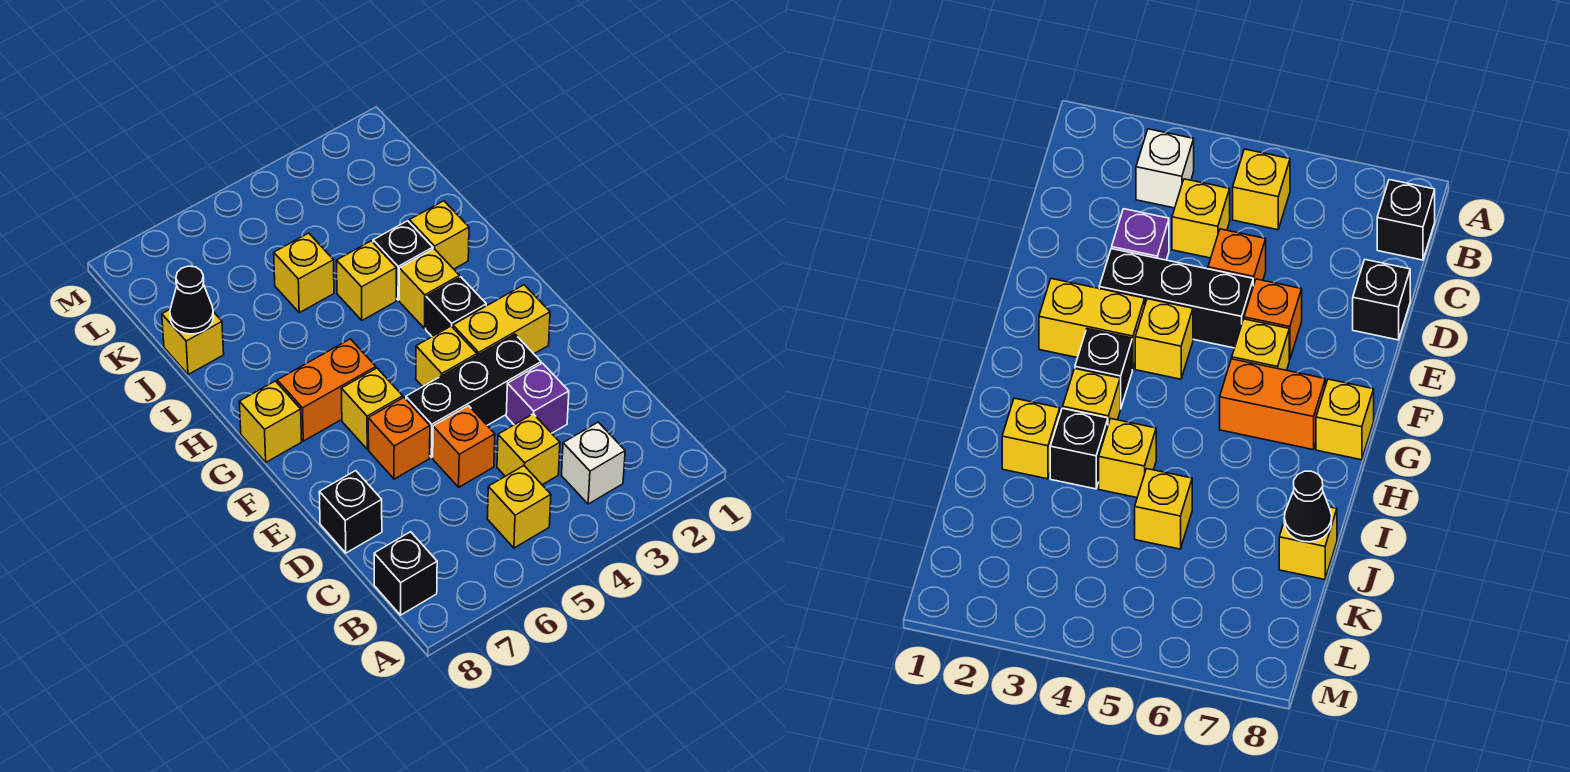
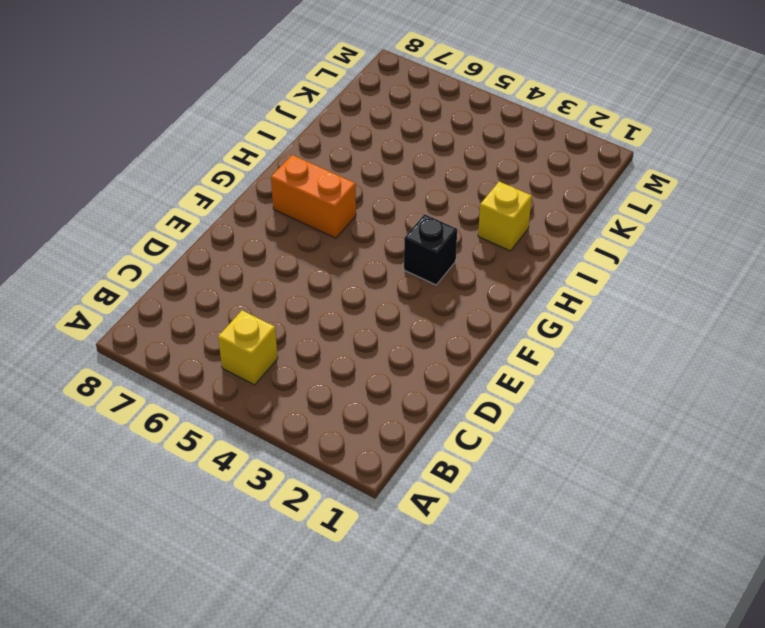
none -> white 1x1 brick [562,422,625,504]
none -> black 1x1 brick [374,532,437,615]
none -> yellow 1x1 brick [497,414,560,485]

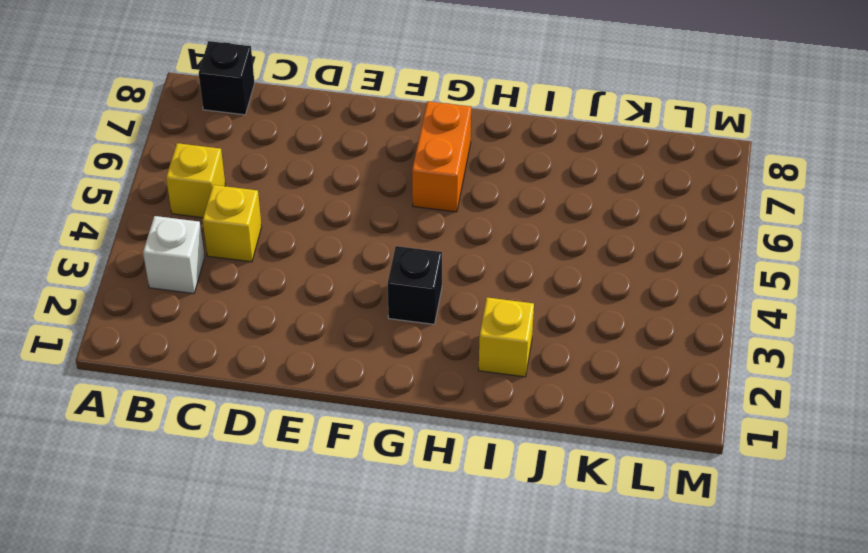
none -> purple 1x1 brick [506,363,569,433]
none -> orange 1x1 brick [433,406,495,487]
none -> black 1x1 brick [319,471,382,553]

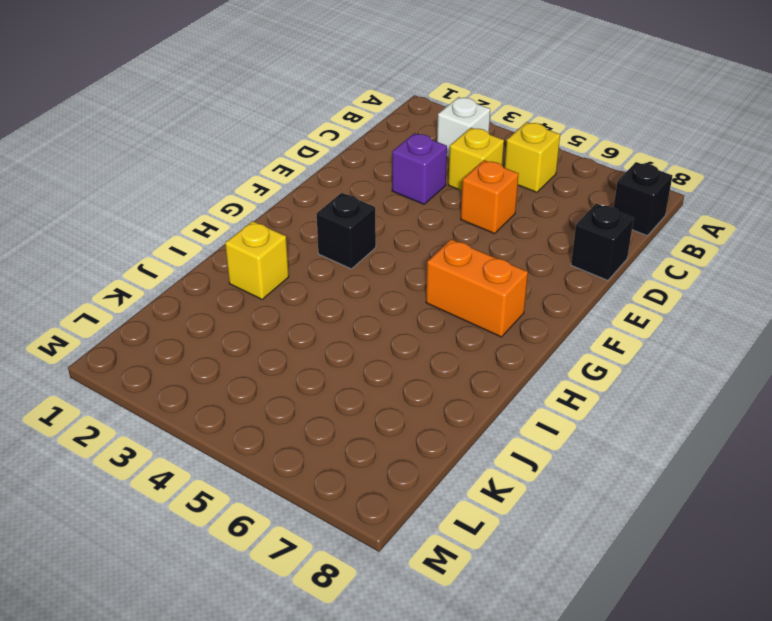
none -> black 1x3 brick [406,334,541,458]
none -> orange 1x1 brick [368,398,430,479]
none -> yellow 1x2 brick [453,285,550,355]

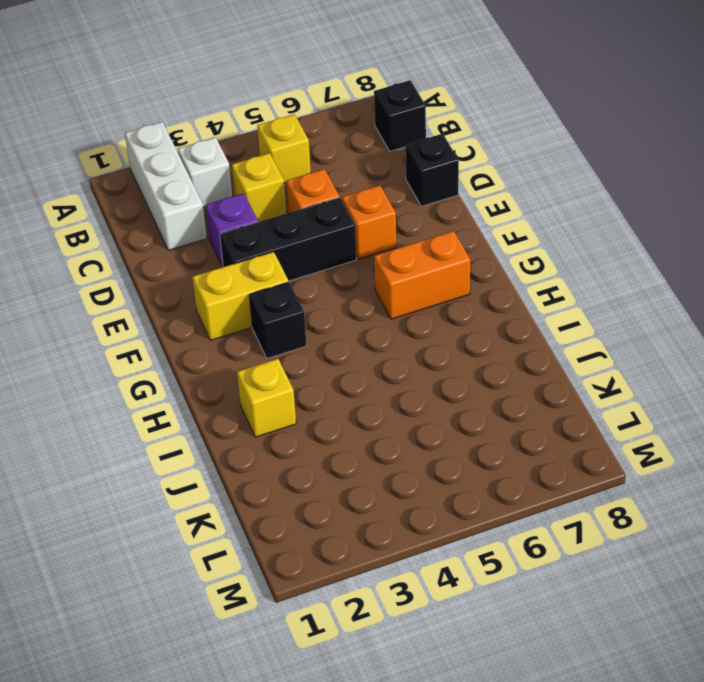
white 1x3 brick [125,122,207,250] -> none
none -> yellow 1x1 brick [416,326,477,387]
none -> yellow 1x1 brick [341,368,403,449]
none -> yellow 1x1 brick [239,381,302,462]

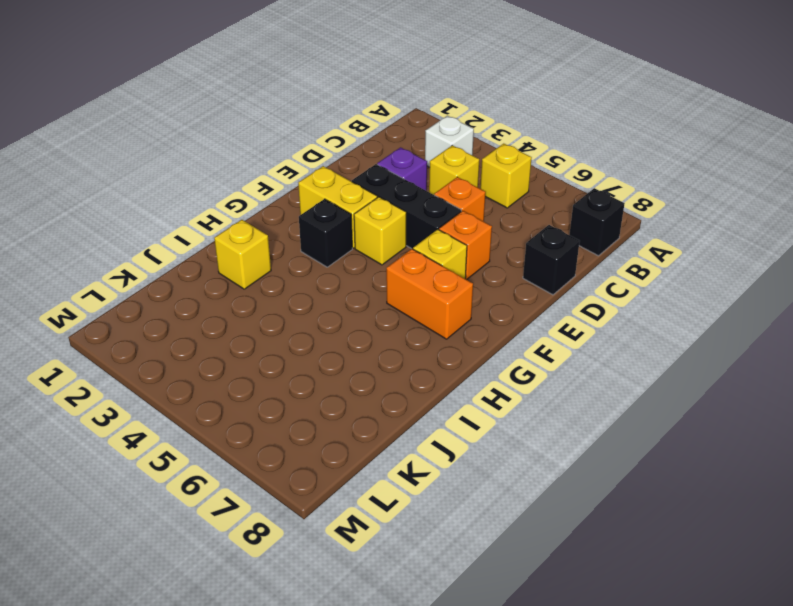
none -> yellow 1x1 brick [239,381,302,462]
none -> yellow 1x1 brick [399,249,460,328]
none -> black 1x1 brick [373,221,433,300]

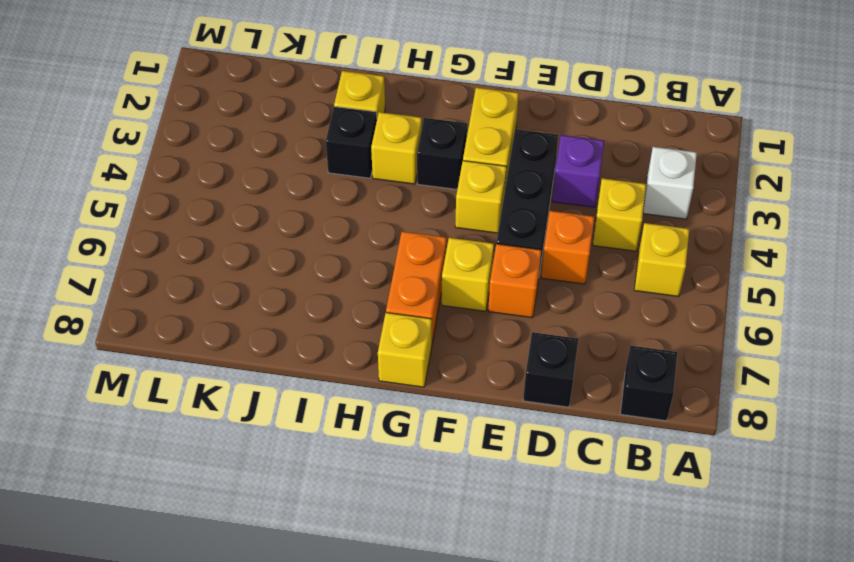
none -> yellow 1x1 brick [337,241,396,320]
none -> yellow 1x1 brick [274,233,334,313]
none -> yellow 1x1 brick [162,310,224,375]

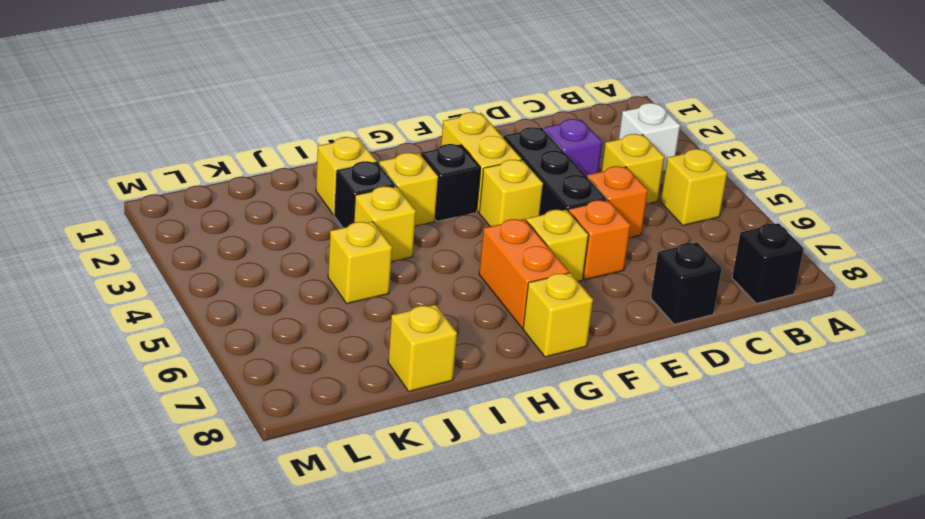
none -> black 1x1 cone [170,266,214,334]

